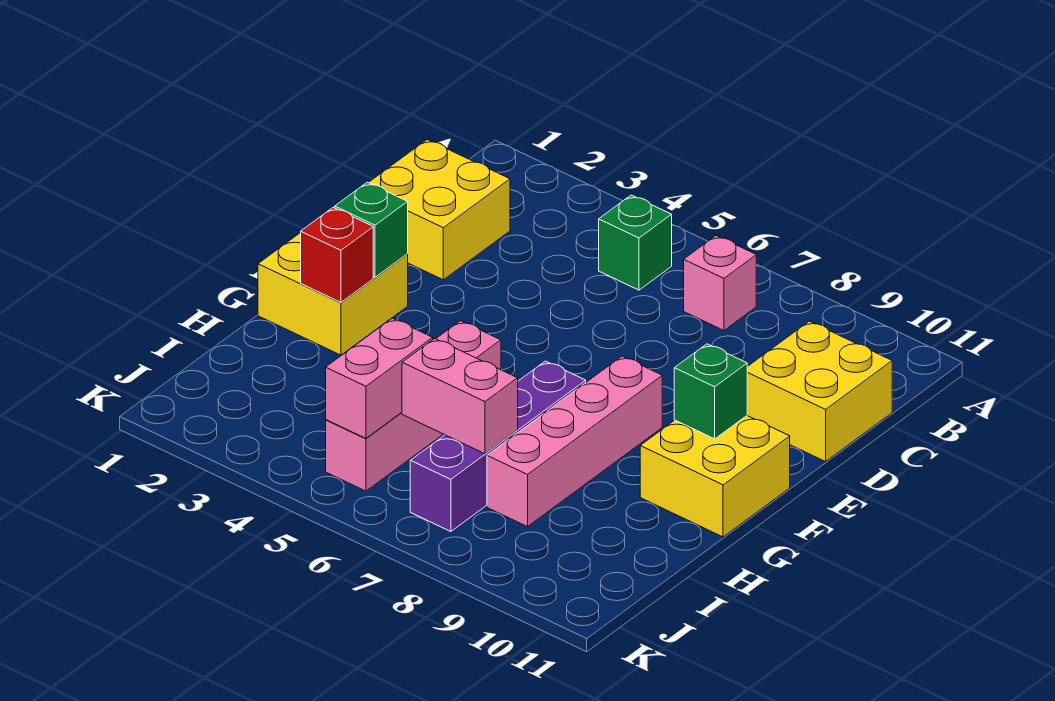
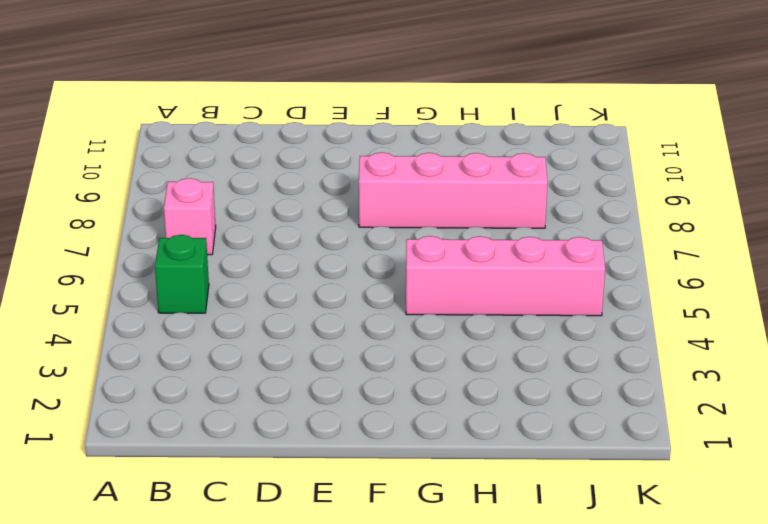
none -> yellow 2x2 brick [369,140,510,280]
none -> yellow 2x2 brick [747,321,892,462]
none -> yellow 2x2 brick [258,233,408,355]

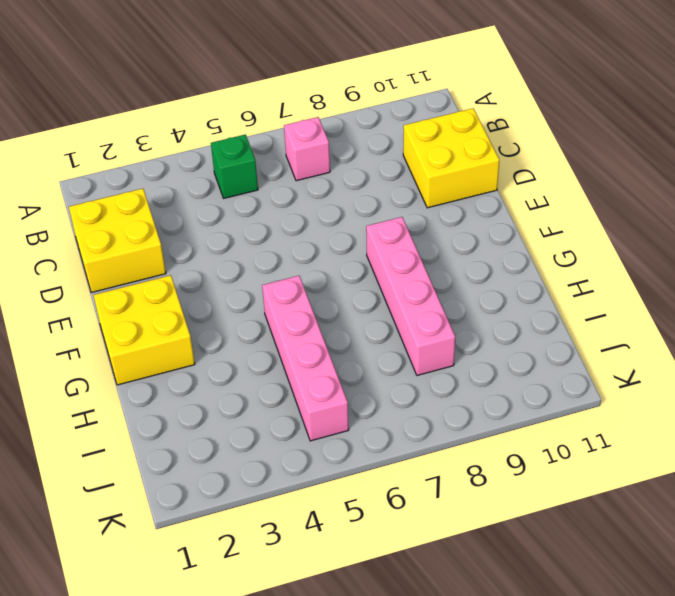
none -> yellow 2x2 brick [640,416,790,537]
none -> purple 1x4 brick [410,361,586,532]
none -> green 1x1 brick [335,182,408,277]

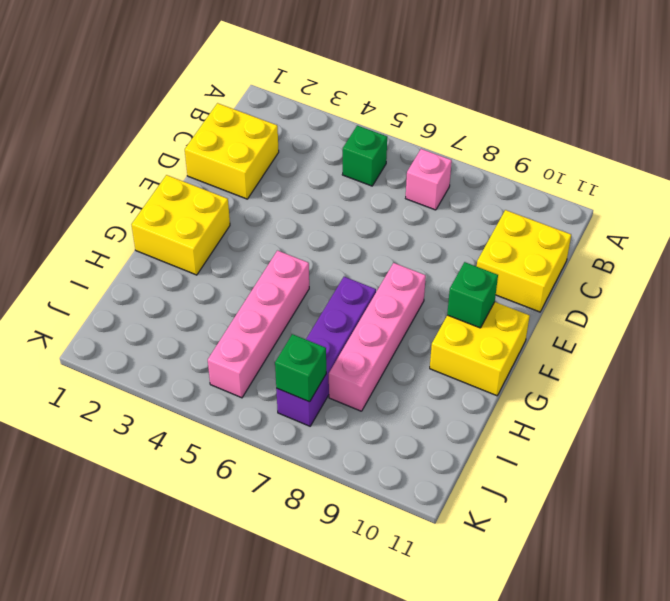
green 1x1 brick [275,334,326,402] -> green 1x1 brick moved to [335,182,408,277]
none -> red 1x1 brick [301,208,373,302]
none -> pink 1x2 brick [326,318,433,438]
none -> pink 1x2 brick [402,338,518,454]

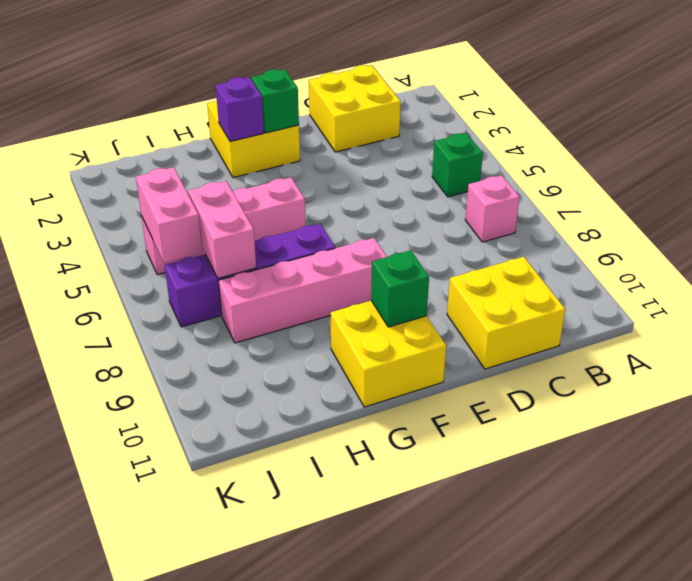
purple 1x1 brick [216,77,264,141] -> red 1x1 brick [301,208,373,302]
pink 1x2 brick [136,167,202,263] -> pink 1x2 brick turned to [326,318,433,438]

